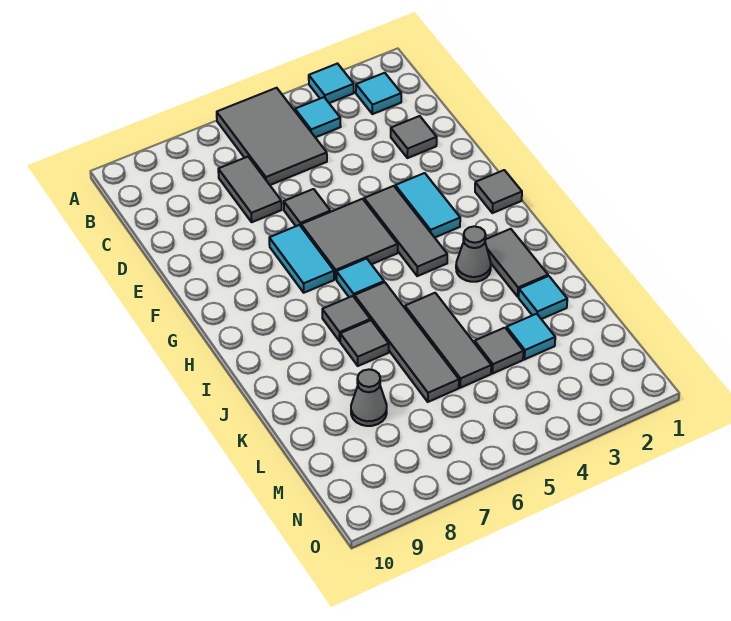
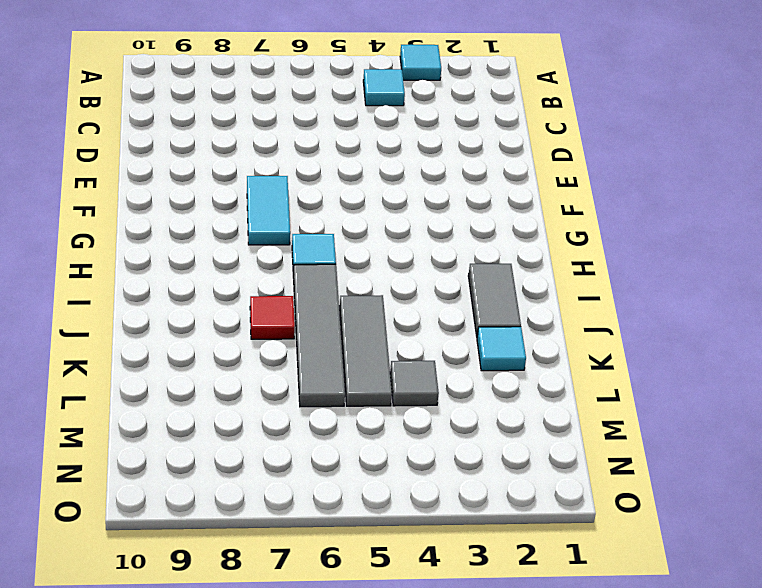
red 1x1 tile [250,296,295,339] -> grey 1x1 tile [340,320,389,366]
none -> grey 2x3 tile [217,88,327,185]
none -> cyan 1x1 tile [356,73,401,114]
none -> grey 1x2 tile [218,157,282,222]

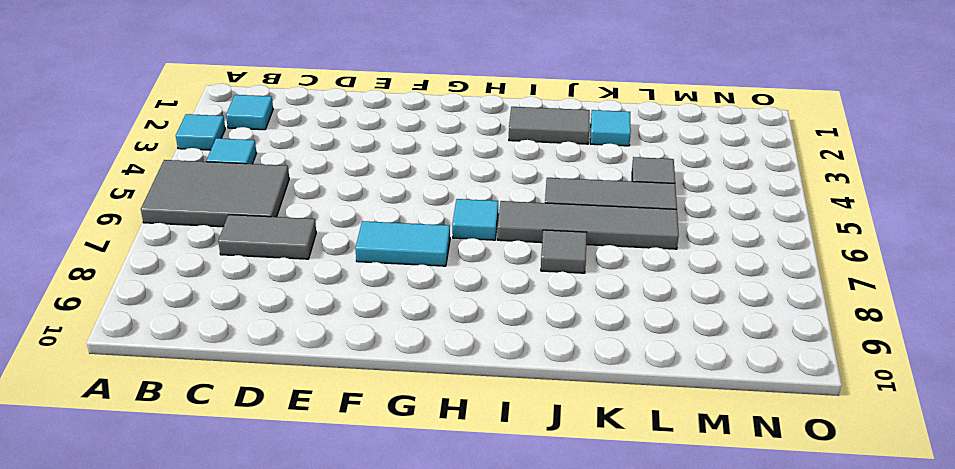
none -> grey 1x1 tile [391,116,437,158]
none -> grey 1x1 tile [284,189,330,226]
none -> cyan 1x2 tile [395,173,460,238]

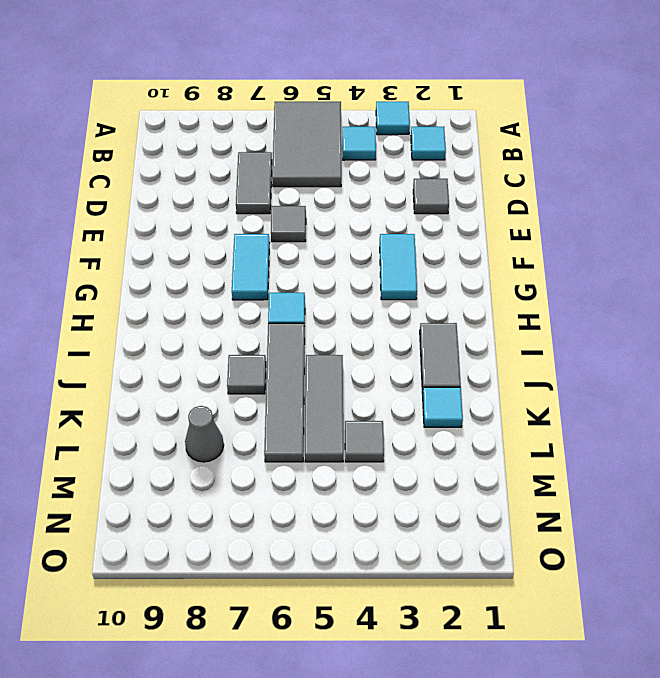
none -> grey 1x3 tile [364,186,447,276]
none -> grey 2x2 tile [301,199,398,279]
none -> grey 1x1 tile [475,170,522,213]

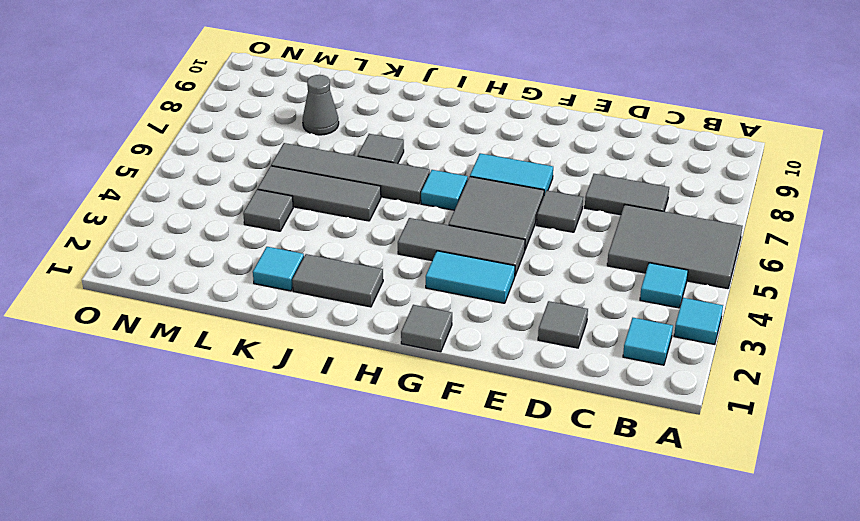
none -> grey 1x1 cone [456,226,491,282]
none -> grey 1x1 tile [322,296,370,341]
none -> cyan 1x1 tile [506,314,555,359]

